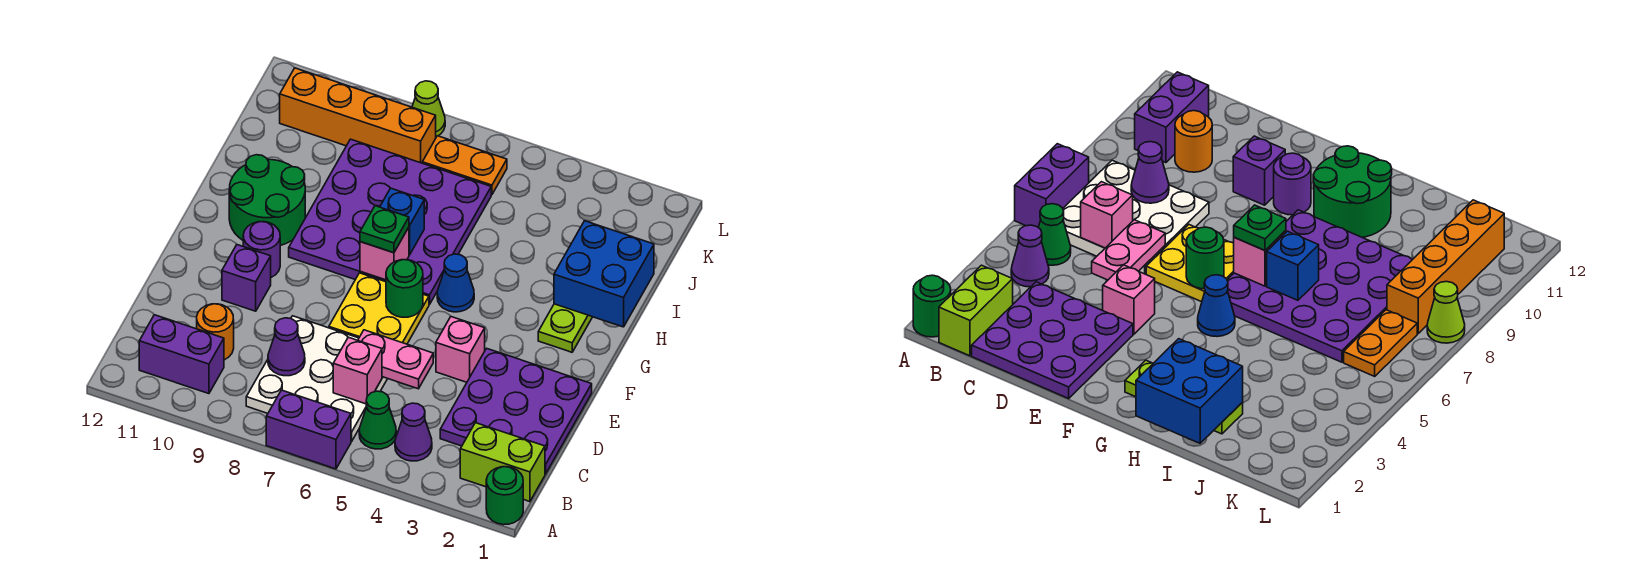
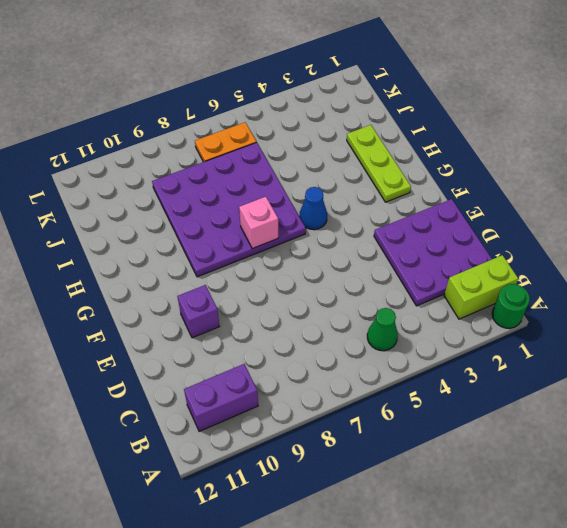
none -> purple 1x2 brick [266,390,351,469]
none -> purple 1x1 cone [395,403,432,461]
none -> white 3x3 plate [246,316,387,442]

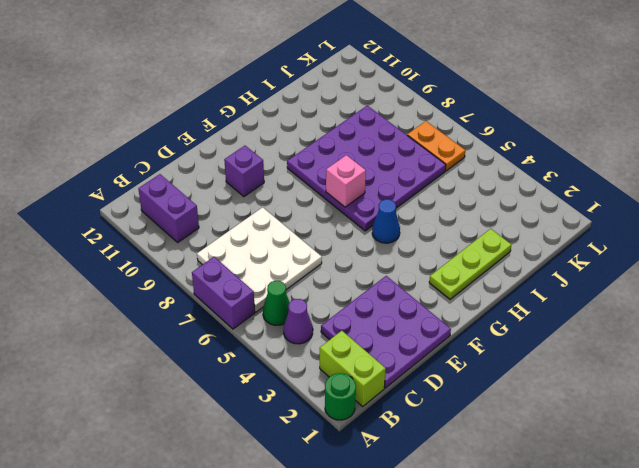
none -> orange 1x1 round brick [197,304,234,360]
none -> pink 1x1 brick [436,317,485,382]
none -> yellow 2x2 plate [329,273,429,344]

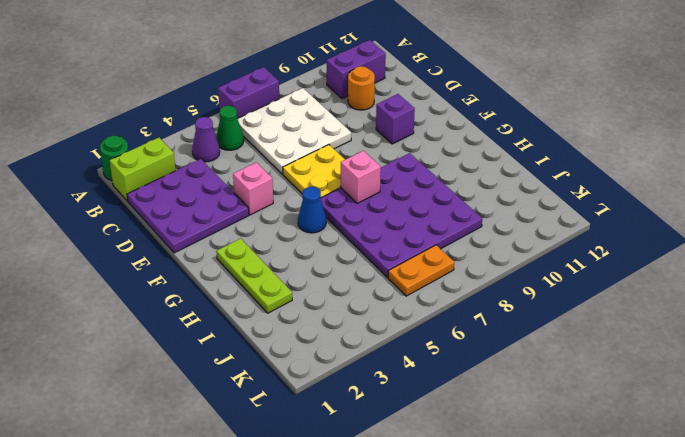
none -> purple 1x1 round brick [243,222,280,277]
none -> green 2x2 round brick [229,155,305,246]
none -> orange 1x4 brick [280,68,436,163]

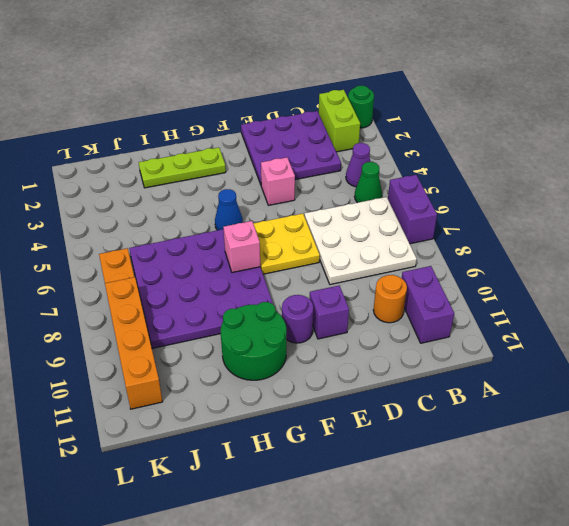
none -> lime 1x1 cone [412,81,445,137]
none -> pink 1x1 brick [333,337,382,404]
none -> purple 1x1 cone [268,318,305,376]

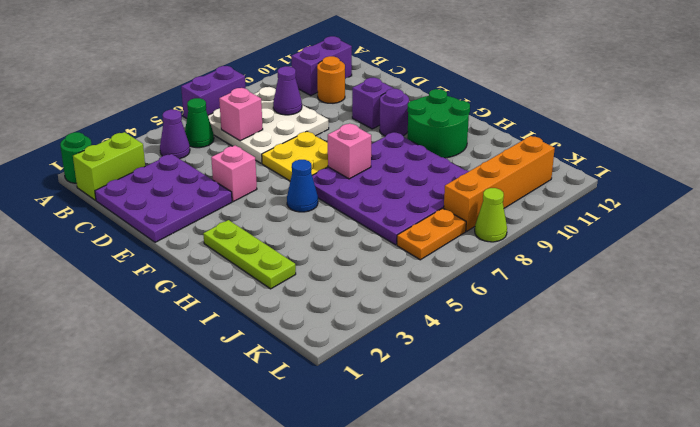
none -> pink 1x2 plate [358,330,433,389]
none -> green 1x1 round brick [386,260,423,317]
none -> blue 2x2 brick [554,221,654,327]

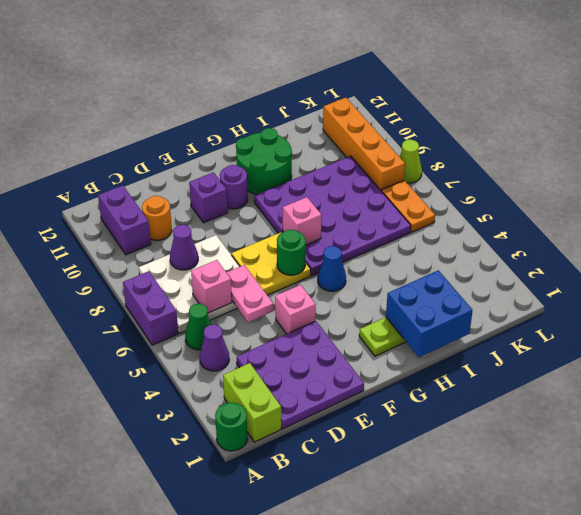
none -> blue 1x1 brick [380,188,424,255]
none -> green 1x1 plate [360,206,409,253]

